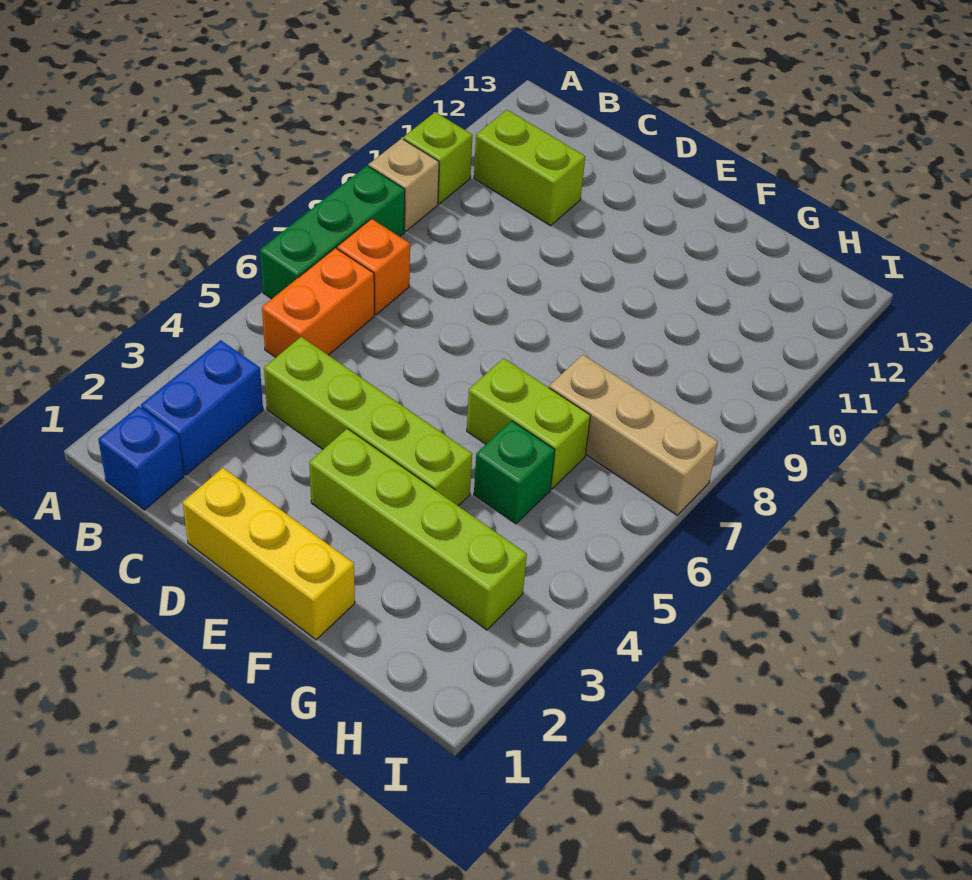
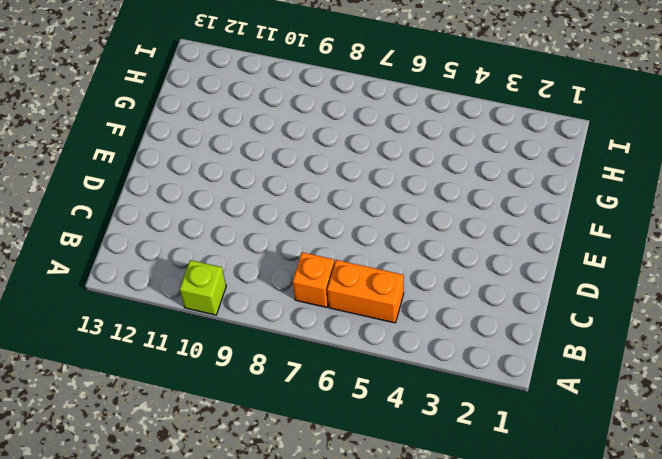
none -> green 1x3 brick [260,166,405,299]
none -> tan 1x1 brick [369,138,439,231]
none -> blue 1x1 brick [98,406,184,510]

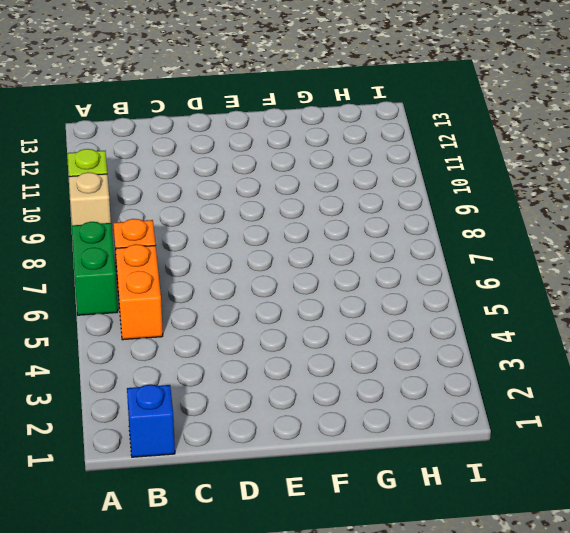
green 1x2 brick [72,222,118,315] -> green 1x3 brick [260,166,405,299]
none -> blue 1x2 brick [141,340,263,475]
none -> lime 1x2 brick [474,110,585,226]
none -> lime 1x4 brick [264,337,472,506]

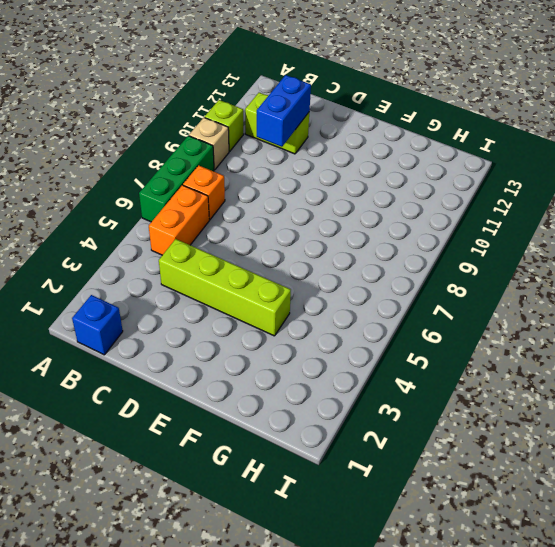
blue 1x2 brick [257,75,311,147] -> blue 1x2 brick moved to [141,340,263,475]
none -> yellow 1x3 brick [183,468,355,640]
none -> lime 1x4 brick [309,429,527,630]
none -> lime 1x2 brick [467,358,591,489]

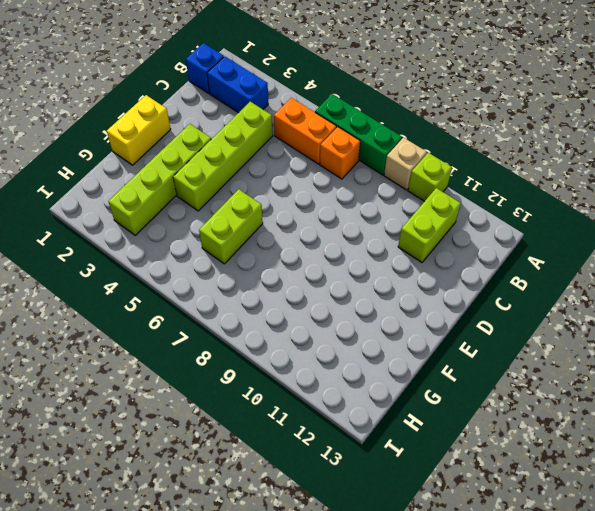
yellow 1x2 brick [107,95,171,165] -> yellow 1x3 brick [183,468,355,640]
none -> green 1x1 brick [474,421,555,524]
none -> tan 1x3 brick [549,355,718,515]

